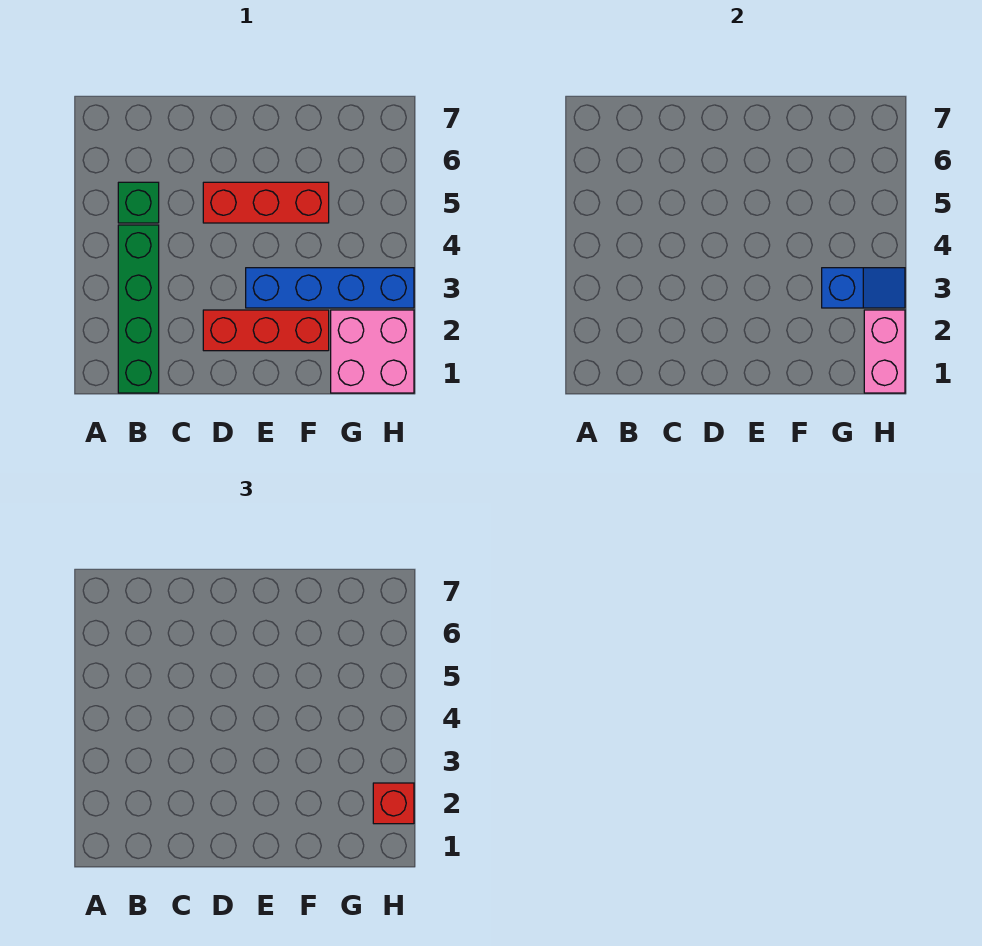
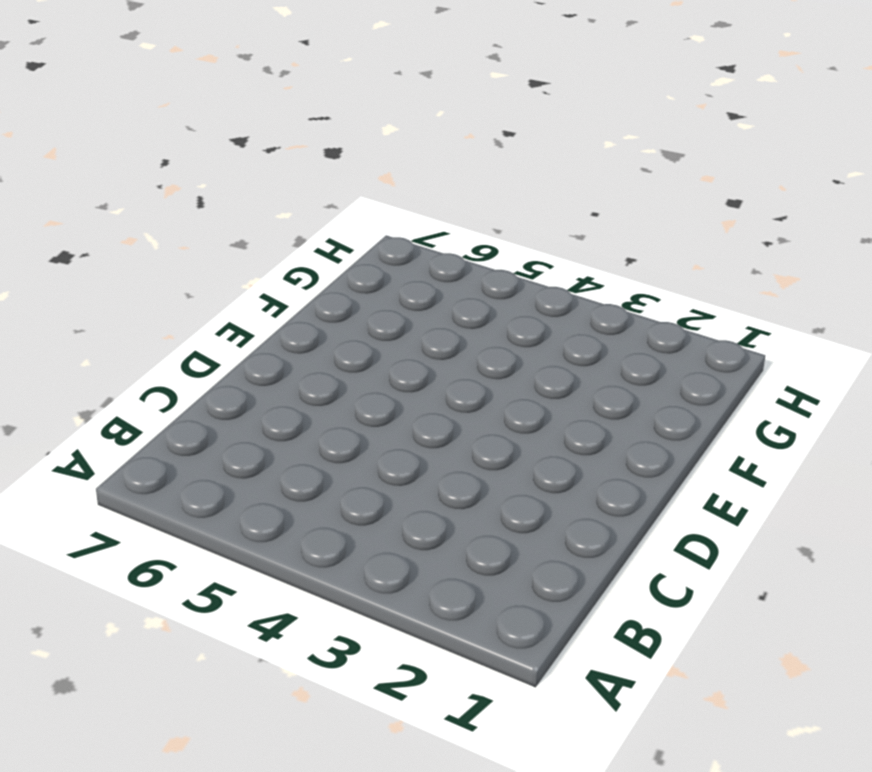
none -> green 1x4 brick [118,225,159,393]
none -> green 1x1 brick [118,182,159,223]

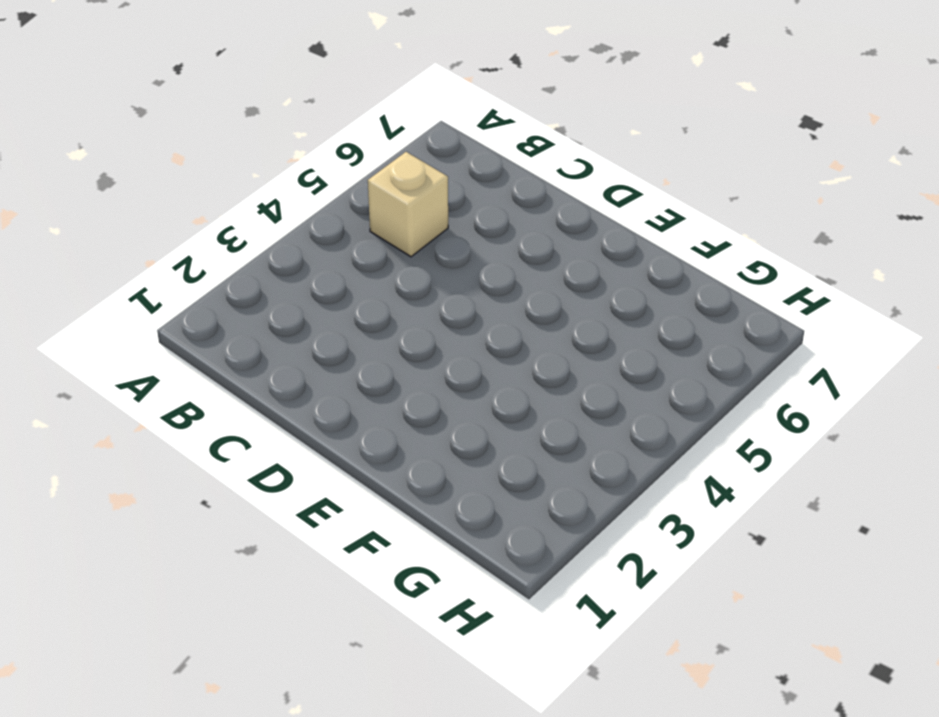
tan 1x1 brick [368,152,448,257] -> green 1x1 brick [118,182,159,223]
none -> green 1x4 brick [118,225,159,393]
none -> red 1x3 brick [203,310,329,351]

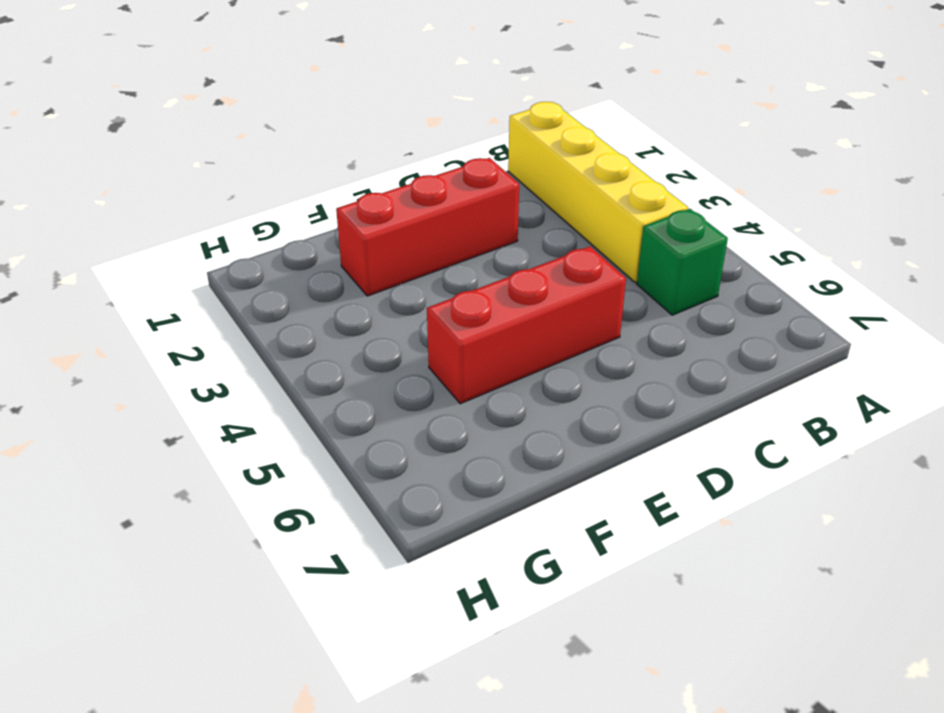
yellow 1x4 brick [508,102,688,283] -> green 1x4 brick [118,225,159,393]
none -> blue 1x4 brick [246,268,414,308]
none -> pink 2x2 brick [331,310,414,393]

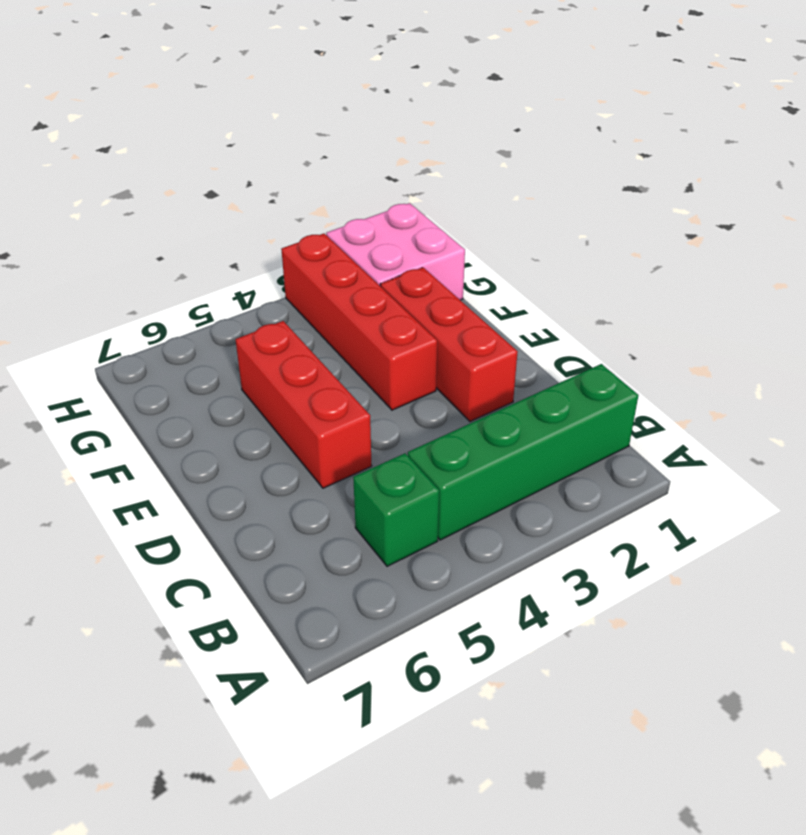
red 1x4 brick [281,234,437,410] -> blue 1x4 brick [246,268,414,308]
none -> blue 1x2 slope [822,268,905,308]
none -> pink 1x2 brick [864,310,905,393]

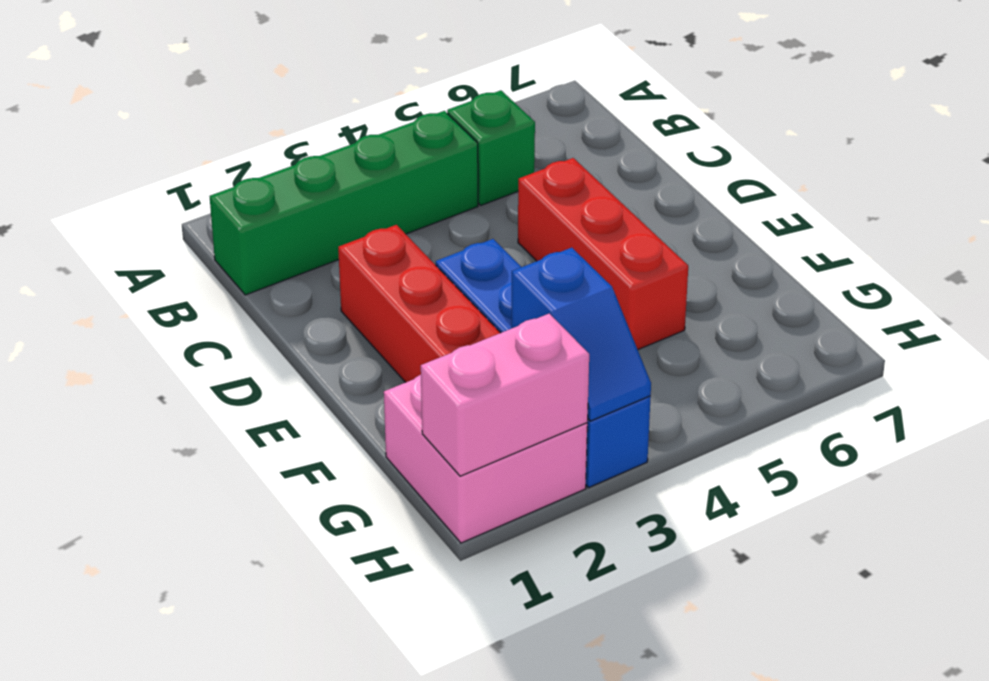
none -> red 1x1 brick [373,783,414,824]

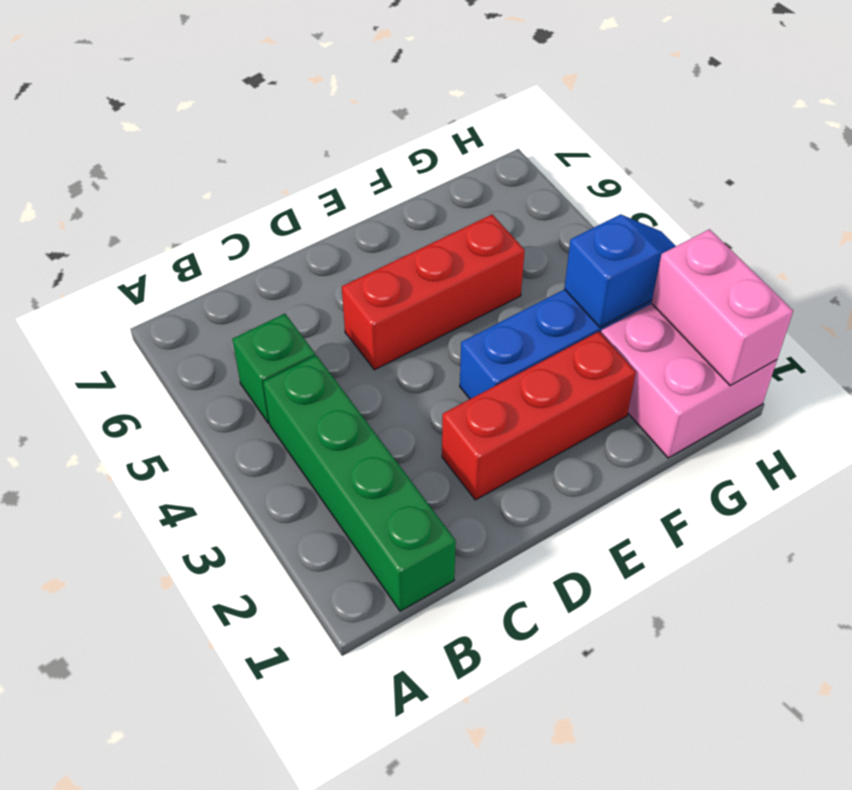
none -> red 1x1 brick [373,783,414,824]

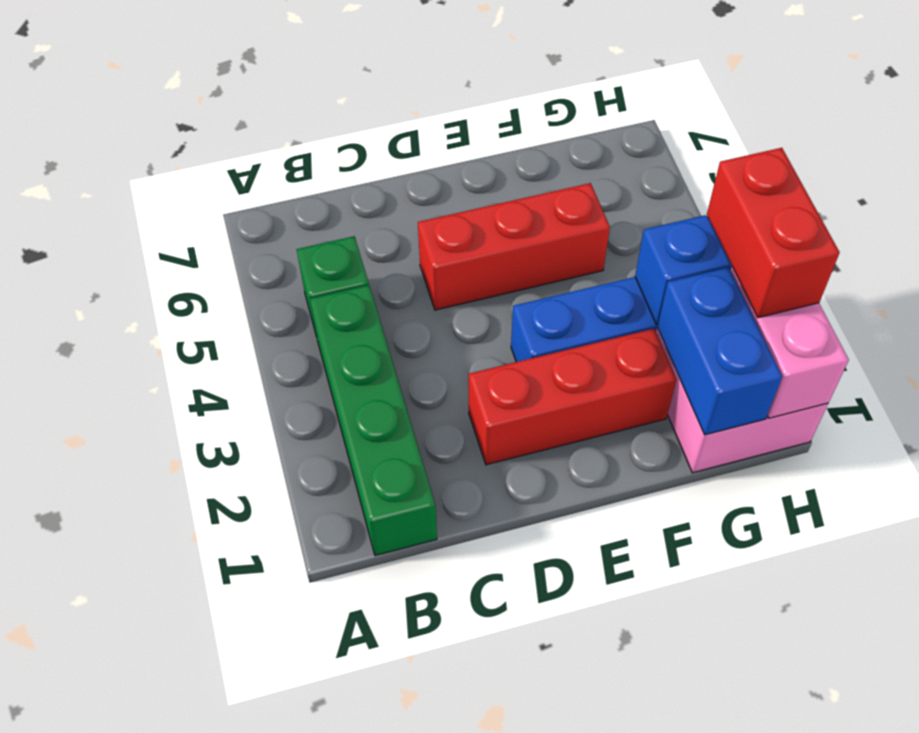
blue 1x2 brick [657,267,782,435] -> none
red 1x2 brick [707,148,840,318] -> red 1x1 brick [373,783,414,824]

